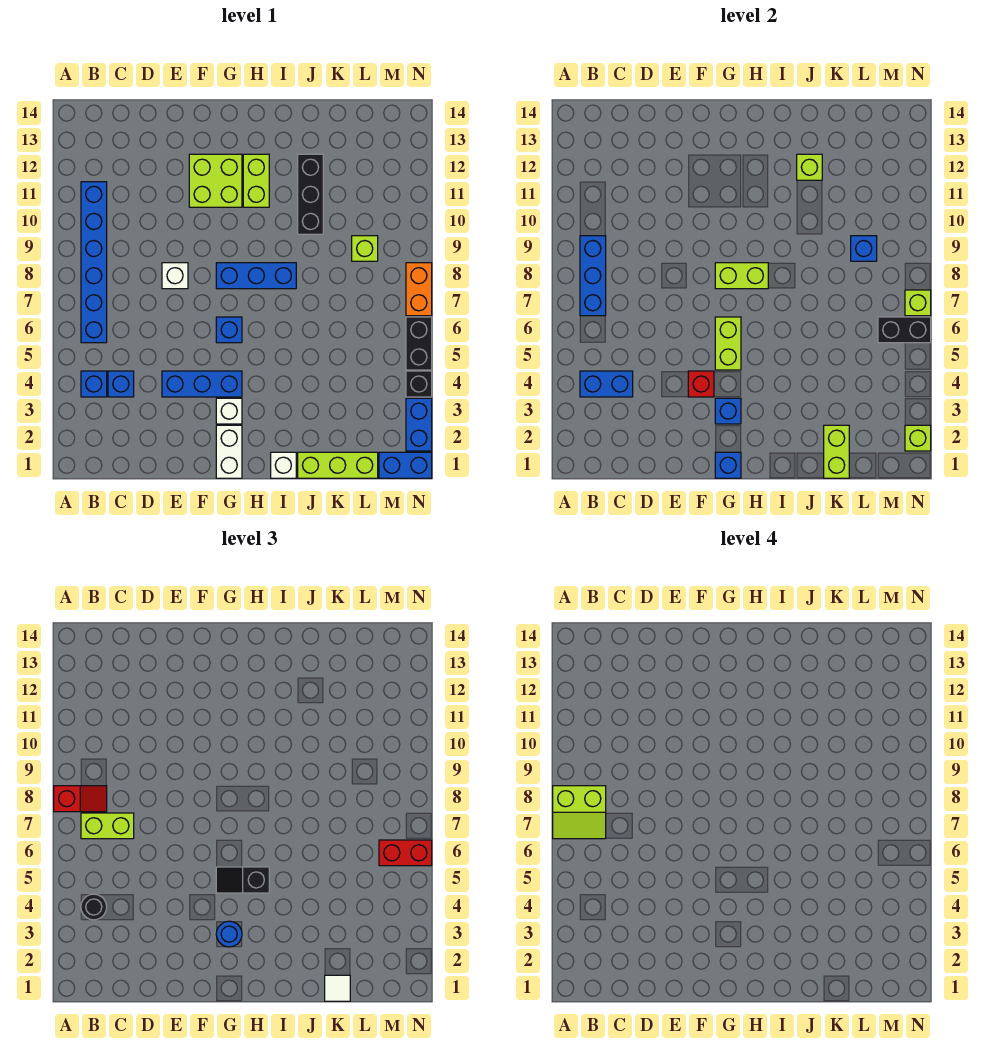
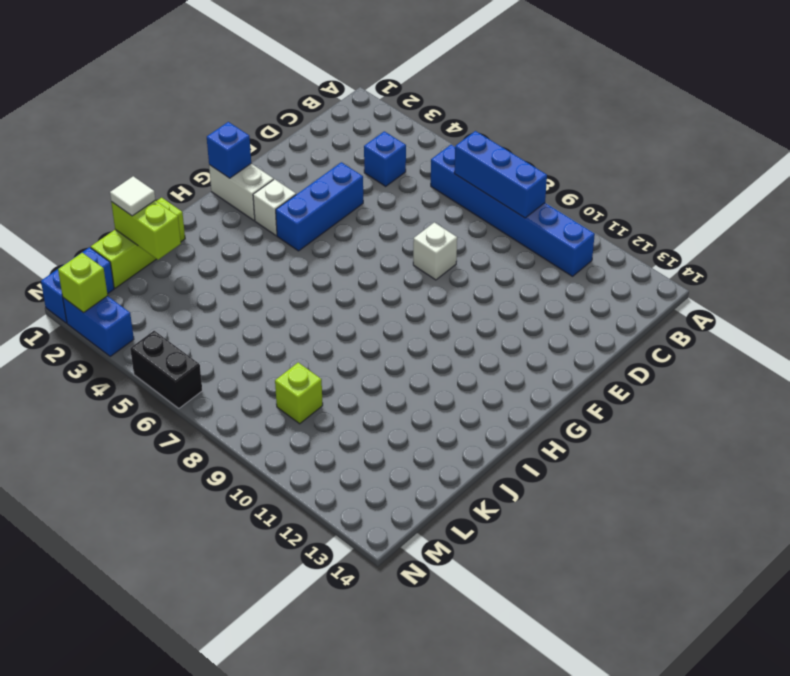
none -> blue 1x1 brick [81,371,107,397]
none -> lime 2x2 brick [189,154,242,207]
none -> blue 1x1 brick [216,317,242,343]
none -> blue 1x3 brick [216,263,296,289]

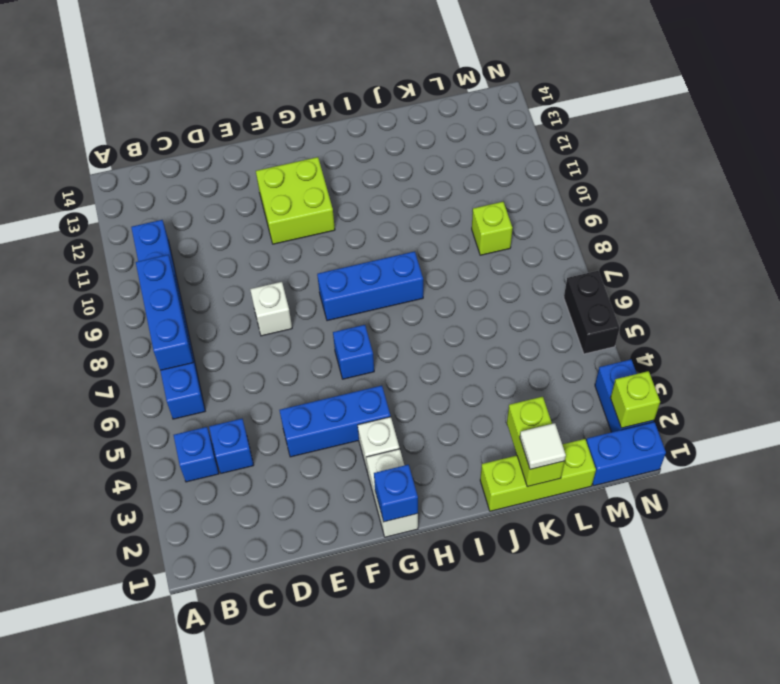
none -> lime 1x2 brick [243,154,269,207]
none -> white 1x1 brick [271,452,296,478]
none -> black 1x3 brick [298,154,323,234]
none -> black 1x1 brick [406,371,432,397]

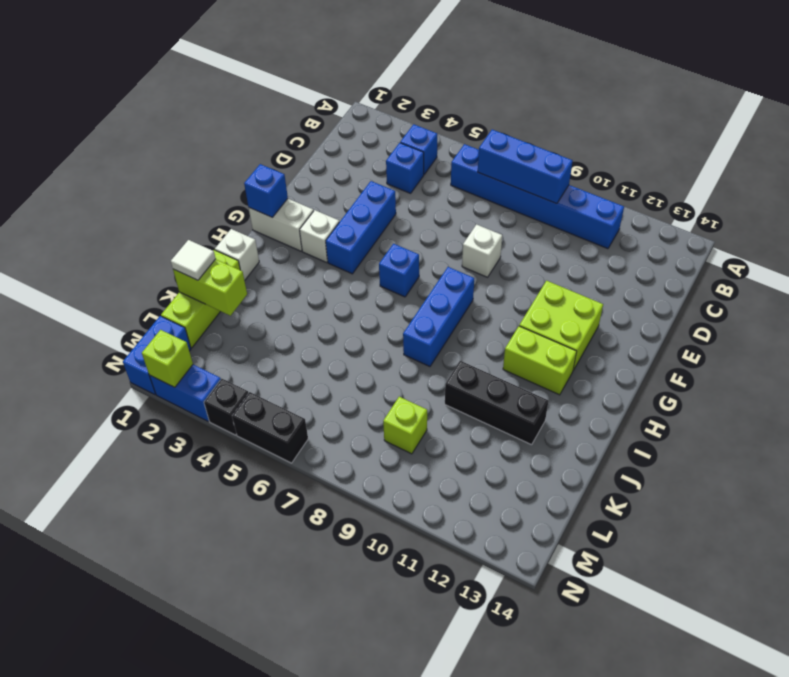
none -> orange 1x2 brick [406,263,432,316]
none -> blue 1x2 brick [580,371,633,397]
none -> red 1x1 brick [688,371,714,397]
none -> blue 1x1 brick [715,398,741,424]

